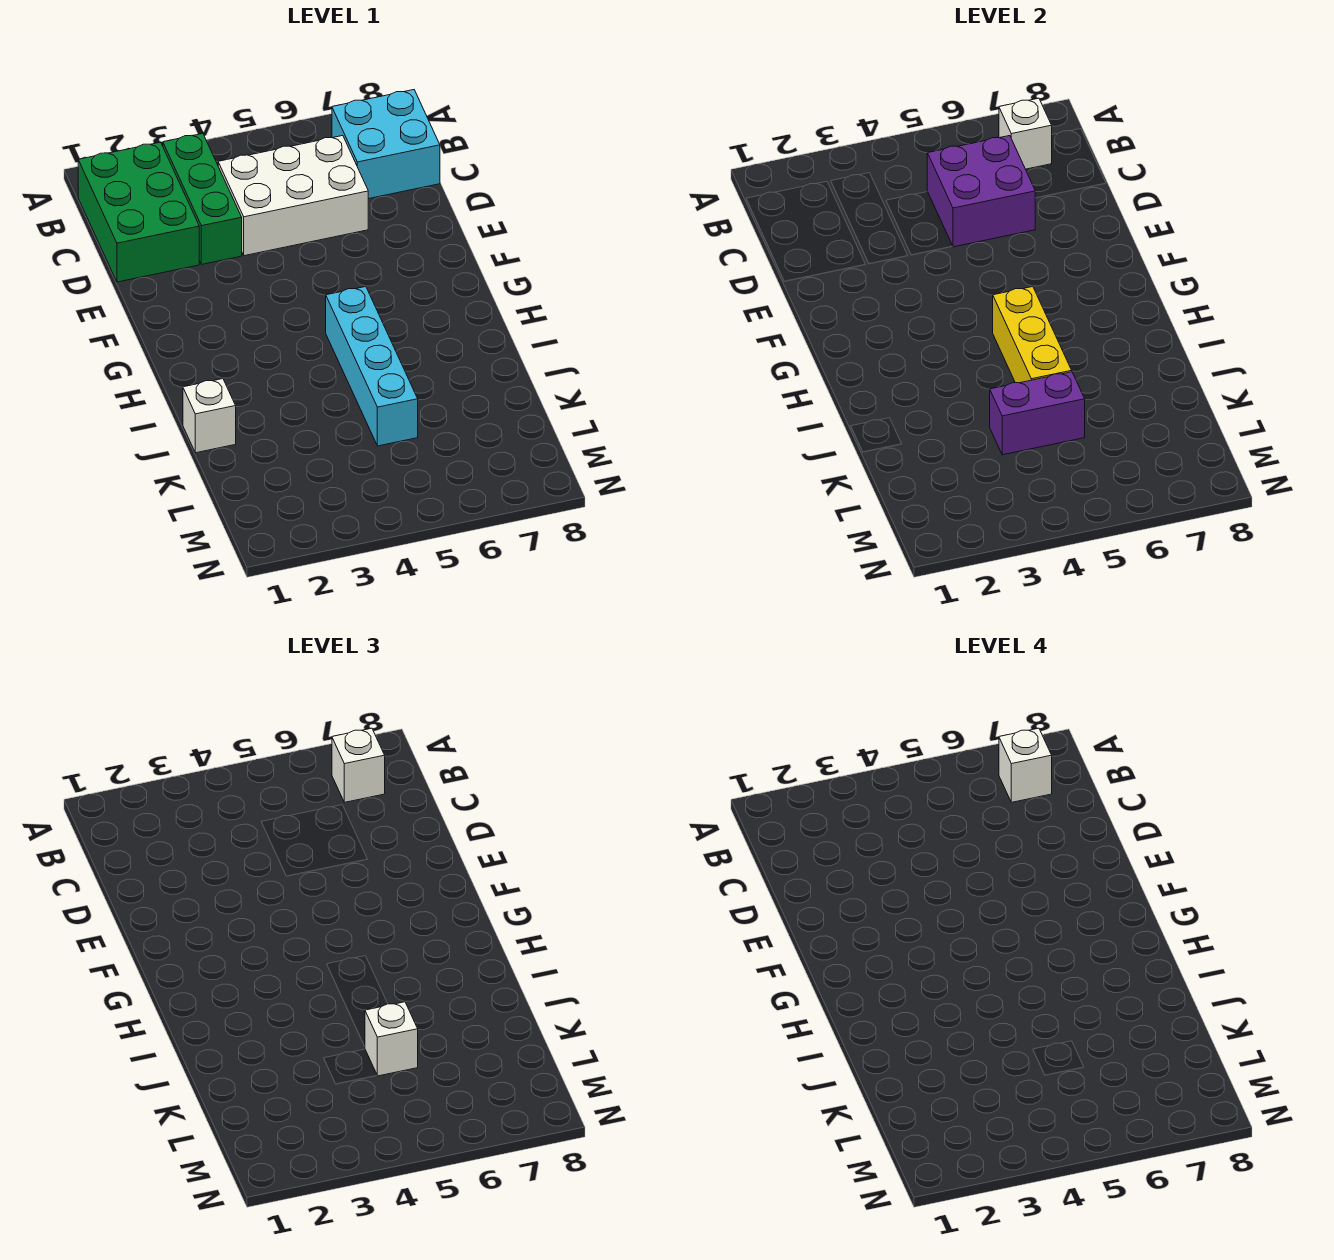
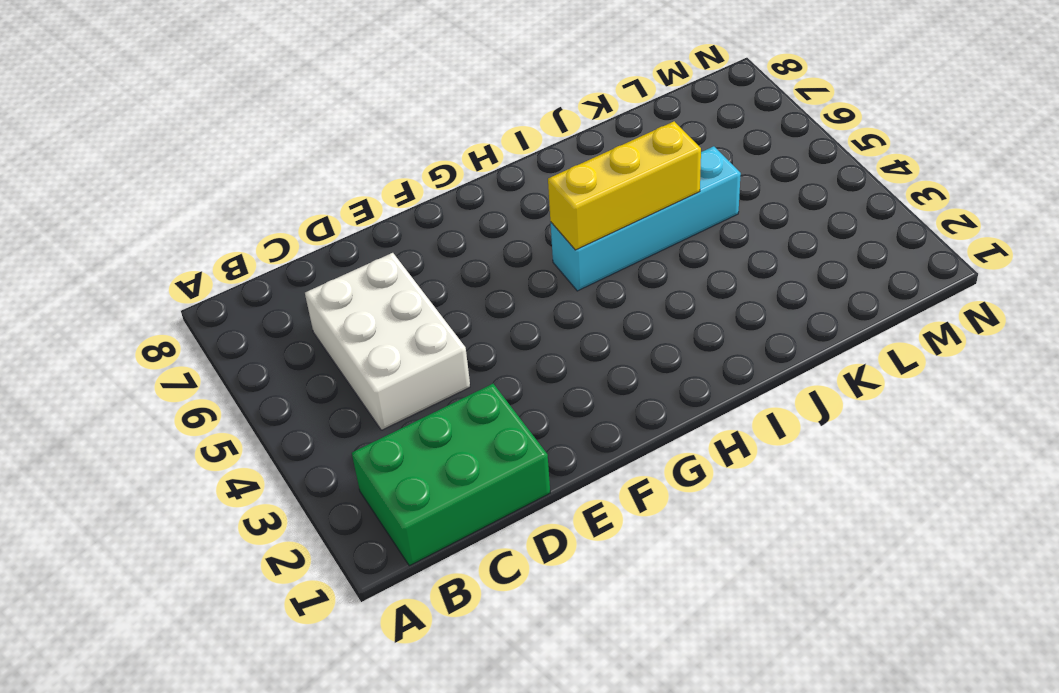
none -> green 1x3 brick [163,134,242,264]
none -> cyan 2x2 brick [332,90,440,199]
none -> white 1x1 brick [183,379,236,453]

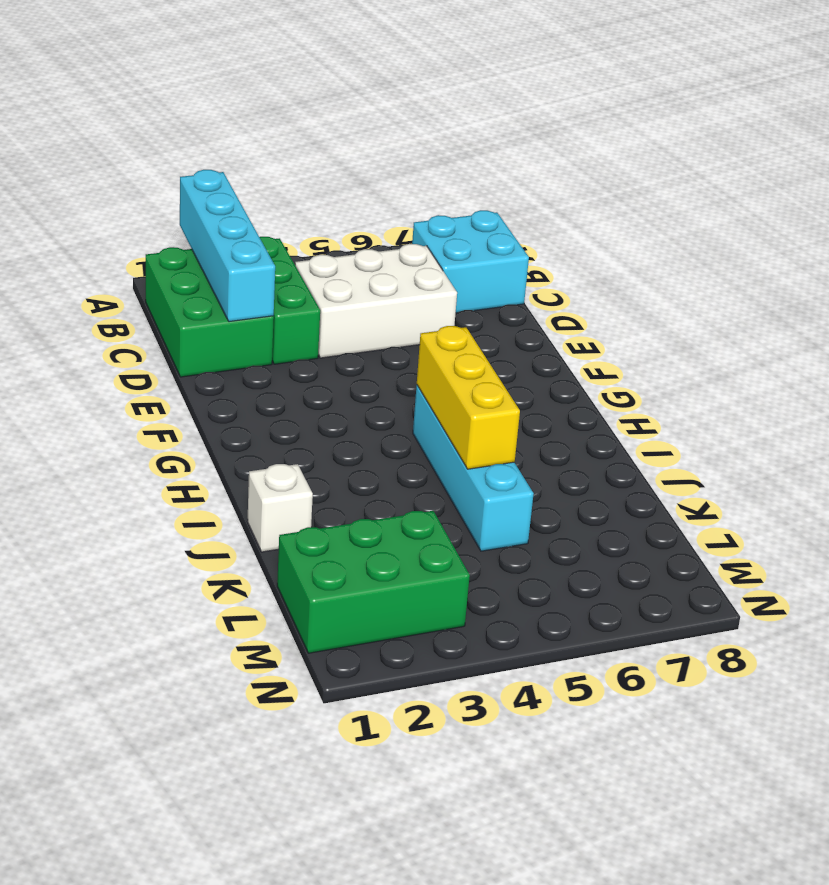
cyan 1x4 brick [180,170,275,322] -> none
green 2x3 brick [277,511,470,653] -> none
none -> white 1x1 brick [999,98,1052,169]
none -> purple 2x2 brick [927,136,1035,247]
none -> purple 1x2 brick [990,372,1085,455]

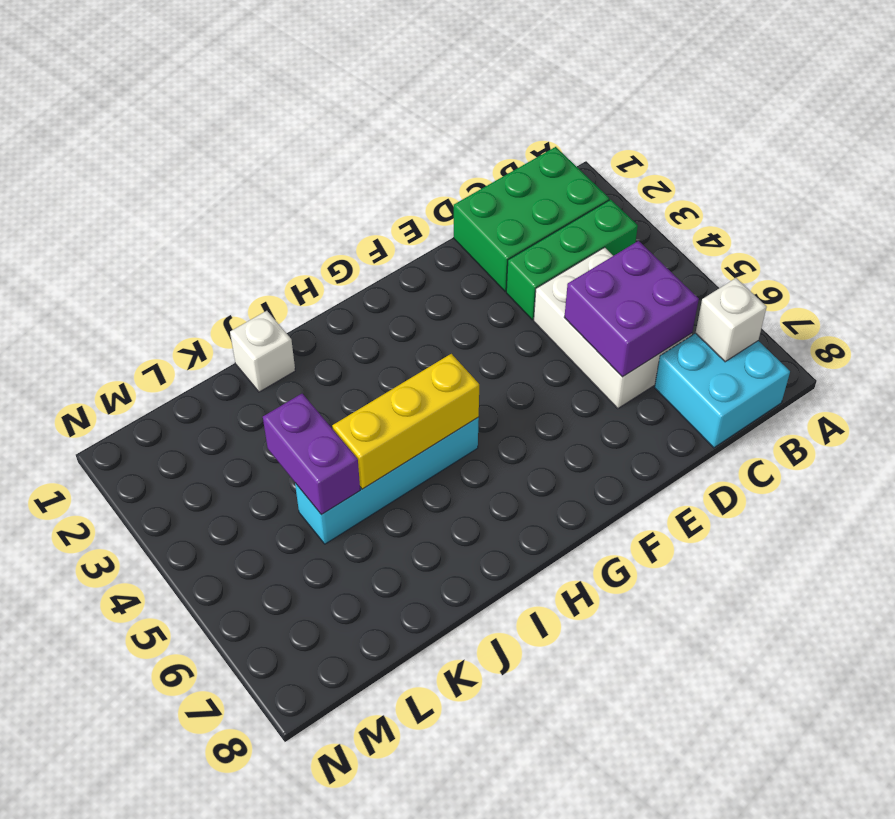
none -> white 1x1 brick [332,728,385,802]
none -> white 1x1 brick [365,1002,418,1076]
none -> white 1x1 brick [999,728,1052,802]

